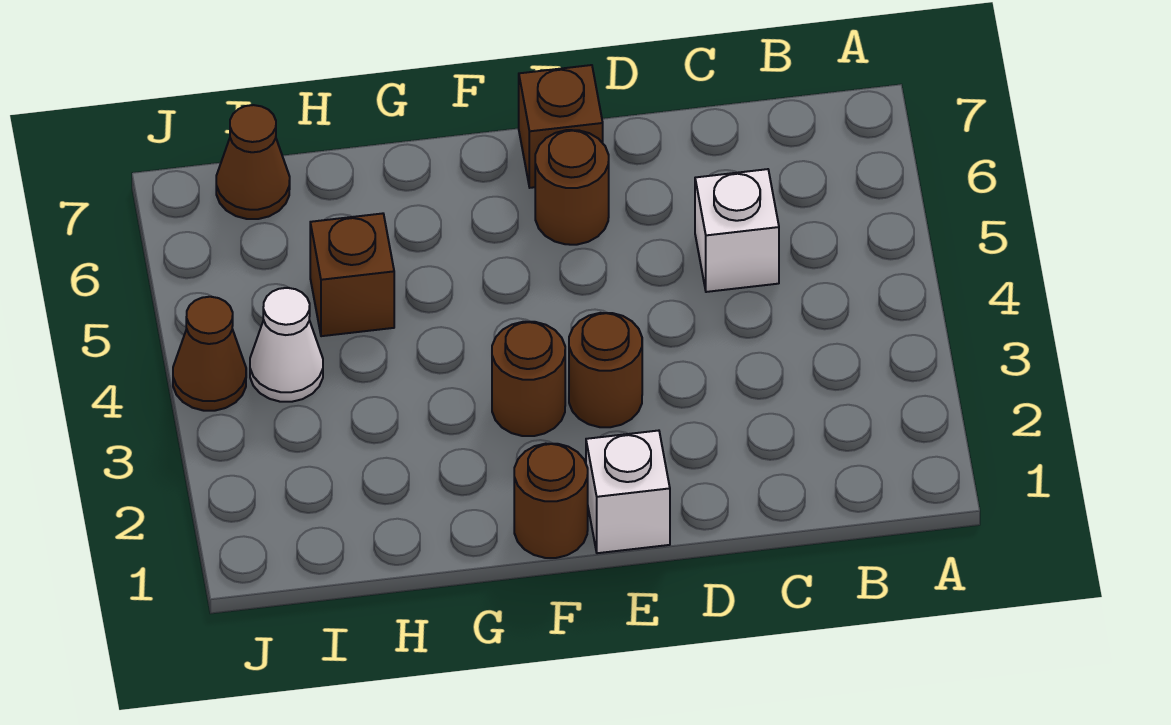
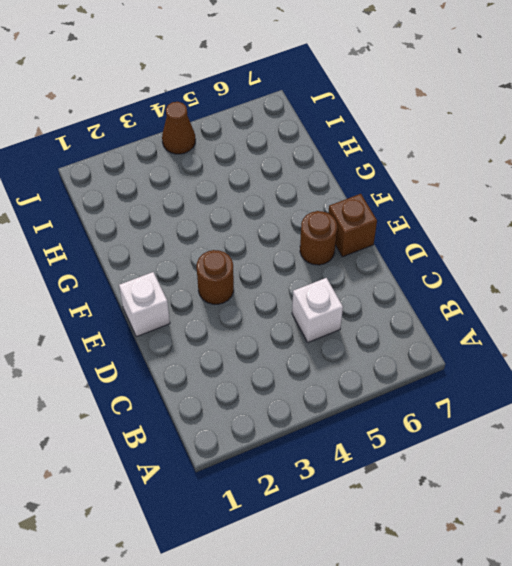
none -> brown 1x1 round brick [514,444,588,558]
none -> brown 1x1 round brick [492,322,565,436]

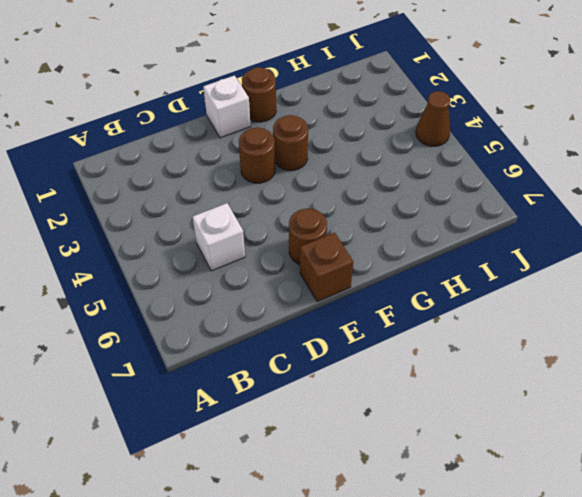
none -> brown 1x1 brick [310,213,394,336]
none -> white 1x1 cone [250,288,323,402]

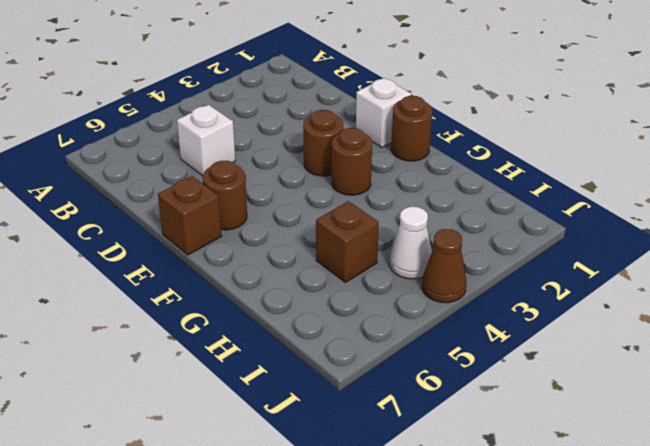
none -> brown 1x1 cone [216,105,290,219]

